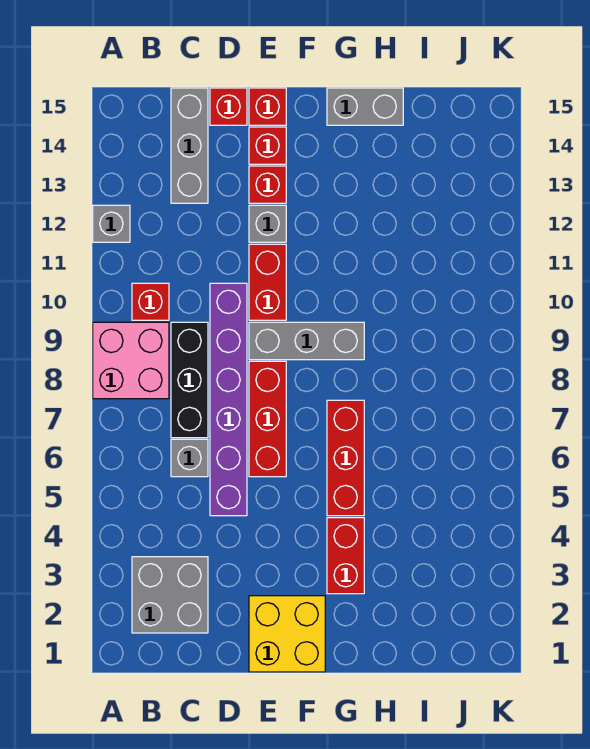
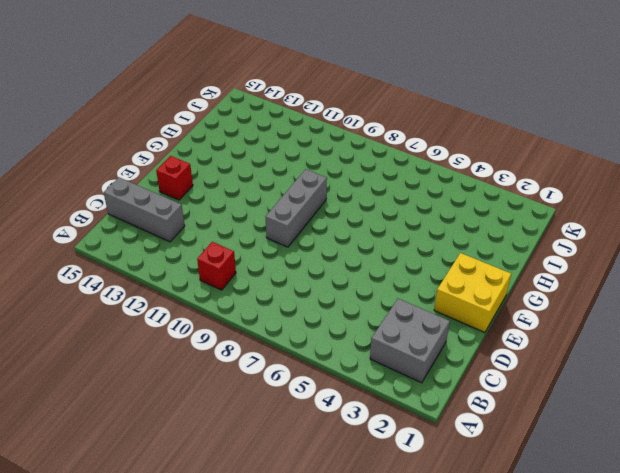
none -> pink 2x2 brick [93,322,169,399]
none -> grey 1x1 brick [93,205,130,242]
none -> grey 1x1 brick [171,439,208,477]

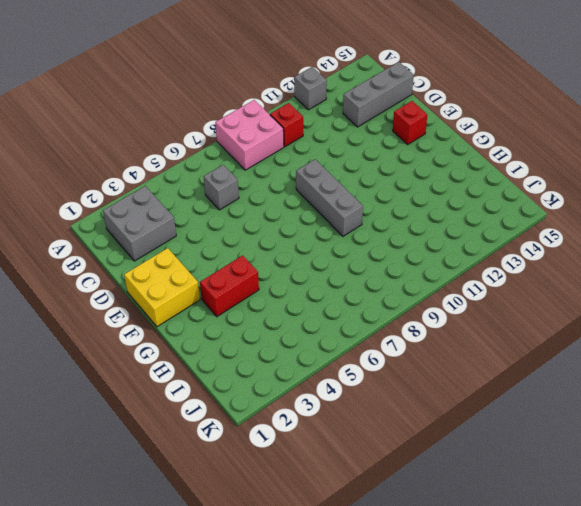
none -> black 1x3 brick [171,322,208,438]
none -> purple 1x6 brick [210,283,247,516]
none -> red 1x1 brick [210,88,247,125]

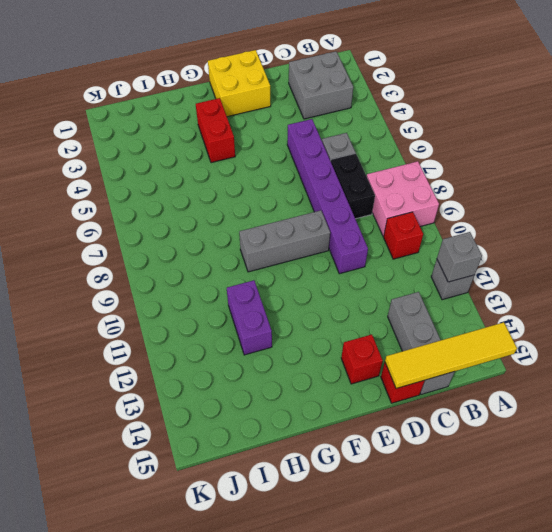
grey 1x1 brick [437,232,482,282] -> grey 1x1 brick moved to [249,205,286,242]
yellow 1x4 tile [385,322,517,388] -> none
black 1x2 brick [331,153,375,219] -> black 1x3 brick [171,322,208,438]
purple 1x2 brick [227,280,272,355] -> none
none -> red 1x3 brick [249,361,286,477]
none -> red 1x2 brick [249,244,286,320]
none -> red 1x1 brick [249,166,286,203]

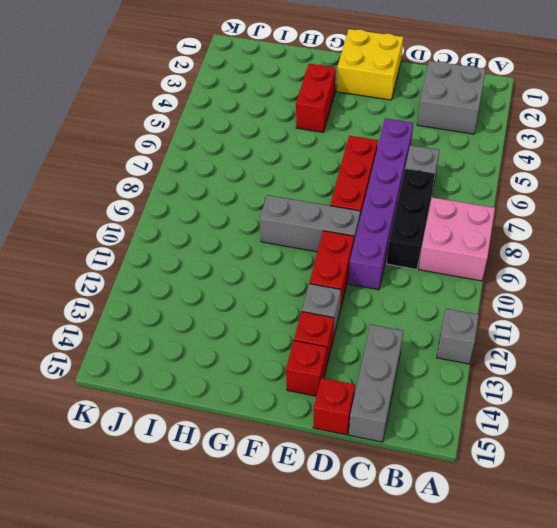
none -> red 1x1 brick [132,283,169,320]
none -> red 1x1 brick [249,88,286,125]
none -> red 1x3 brick [327,400,364,516]

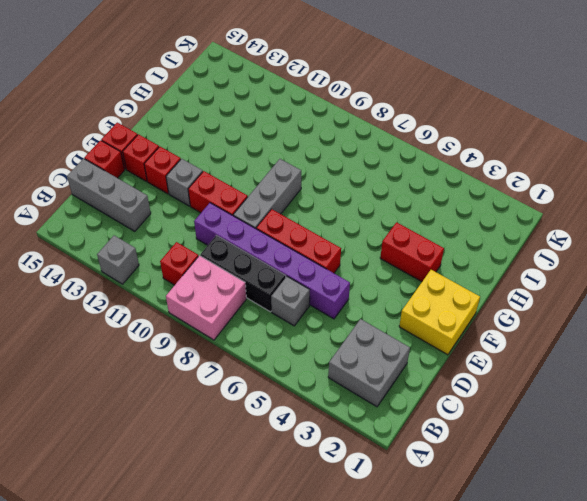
none -> red 1x3 brick [327,400,364,516]
none -> grey 1x2 brick [327,88,403,125]

